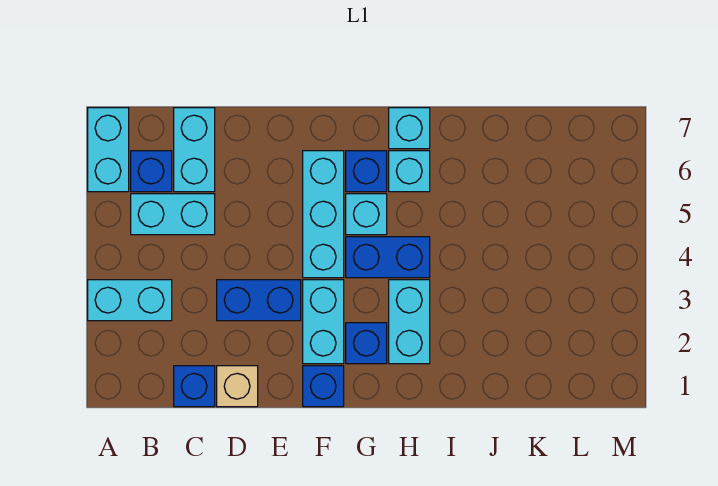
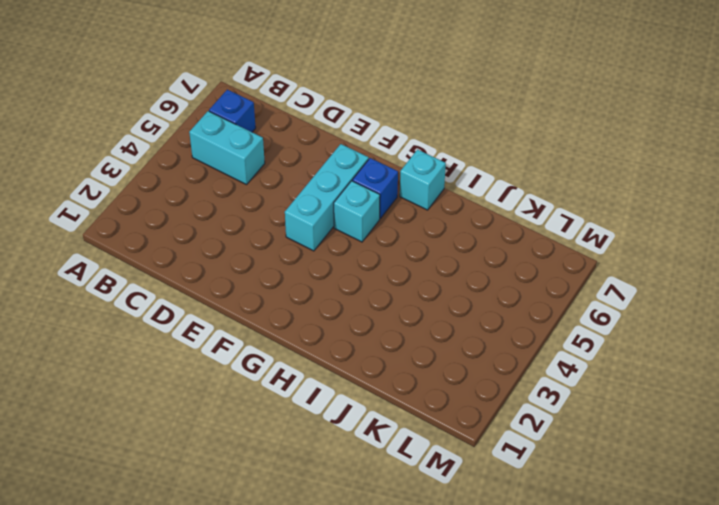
none -> cyan 1x2 brick [88,280,172,321]
none -> cyan 1x2 brick [88,108,129,192]
none -> blue 1x1 brick [174,366,215,407]

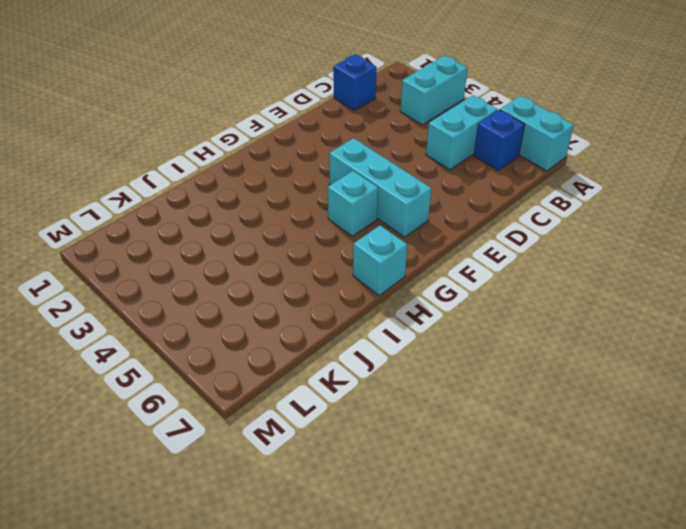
none -> cyan 1x2 brick [174,108,215,192]
none -> tan 1x1 brick [217,366,258,407]
none -> blue 1x2 brick [217,280,301,321]

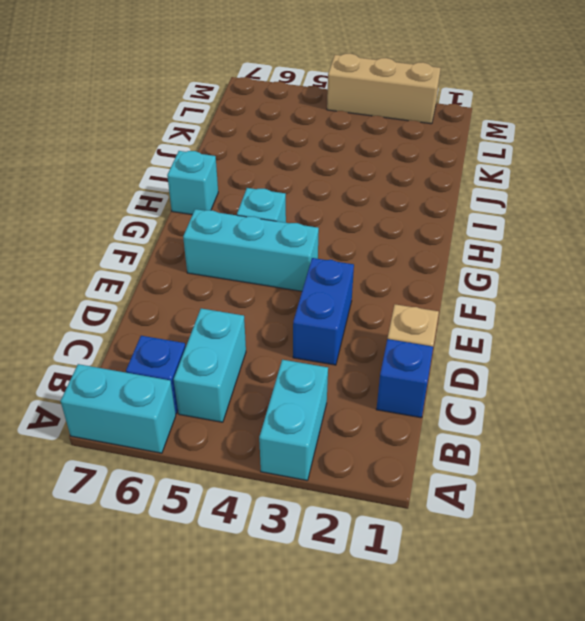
tan 1x3 brick [327,54,441,124] -> none
none -> cyan 1x2 brick [174,108,215,192]
none -> blue 1x1 brick [303,366,344,407]
none -> cyan 1x2 brick [303,280,344,364]

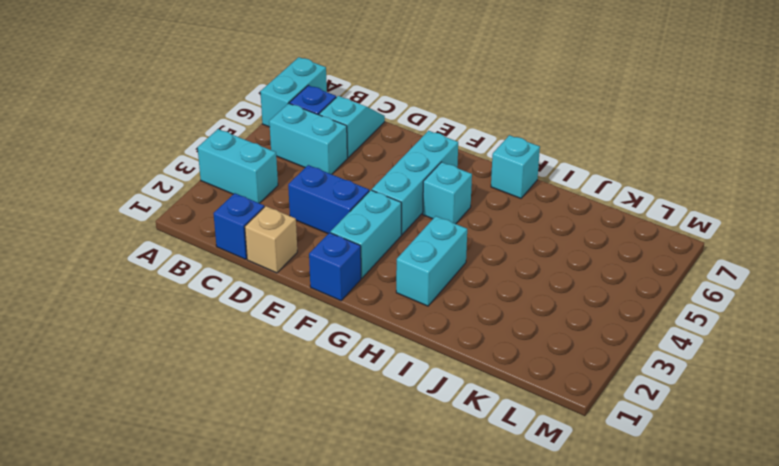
cyan 1x2 slope [319,96,385,158] -> cyan 1x2 brick [174,108,215,192]
none -> blue 1x1 brick [346,323,387,364]
none -> blue 1x2 brick [346,237,430,278]
none -> blue 1x1 brick [346,151,387,192]

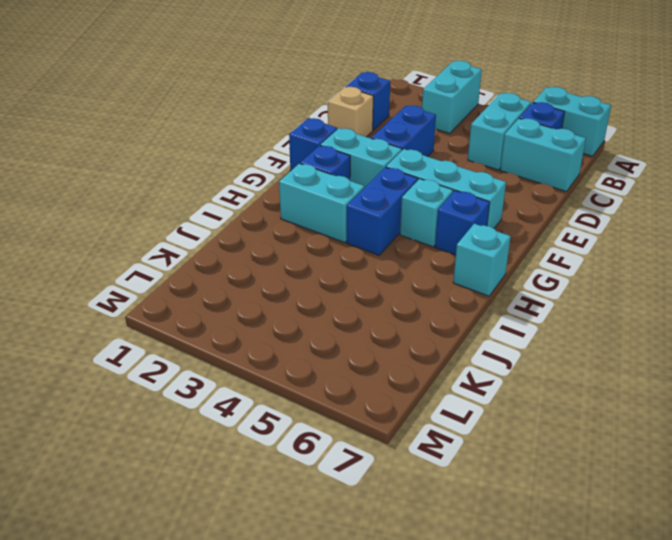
none -> cyan 1x1 brick [389,151,430,192]

